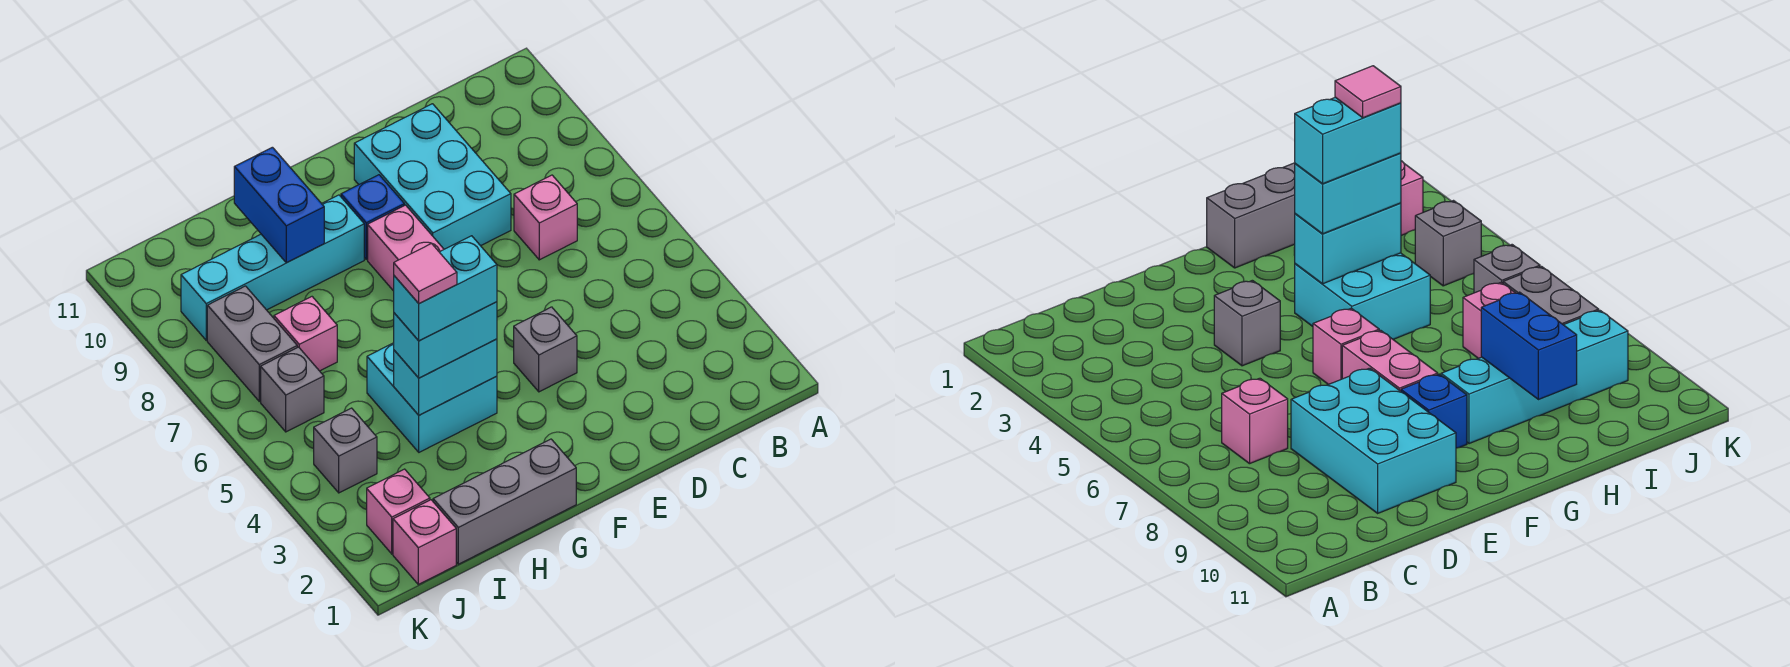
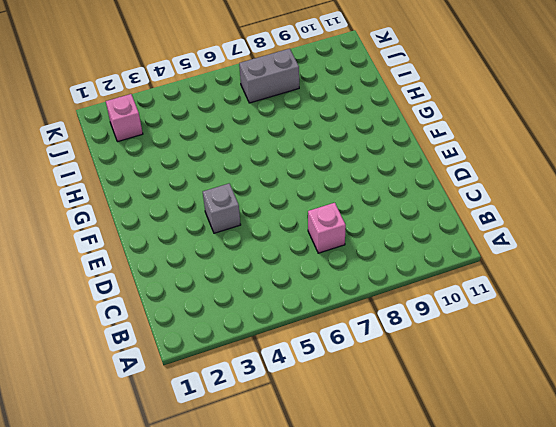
none -> cyan 2x3 brick [354,104,511,249]
none -> pink 1x1 brick [1313,308,1379,384]
none -> pink 1x2 brick [368,205,444,291]

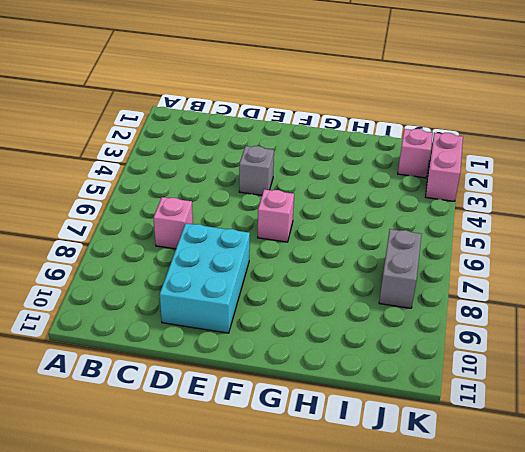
pink 1x2 brick [426,133,463,201] -> pink 1x2 brick moved to [368,205,444,291]
none -> blue 1x1 brick [341,175,404,259]
none -> grey 1x3 brick [433,439,576,564]
none -> cyan 2x2 brick [367,343,497,452]

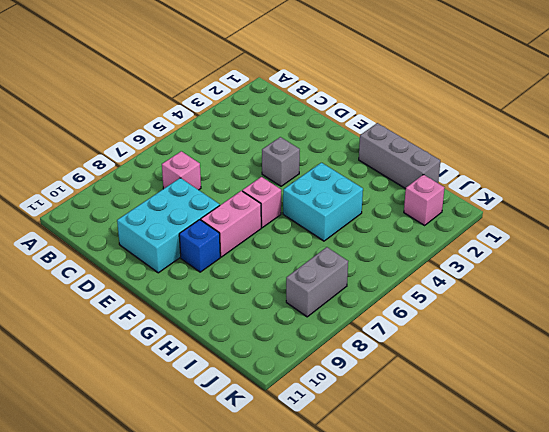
none -> cyan 1x4 brick [181,195,364,340]
none -> pink 1x1 brick [274,297,337,371]
none -> pink 1x1 brick [393,500,456,584]

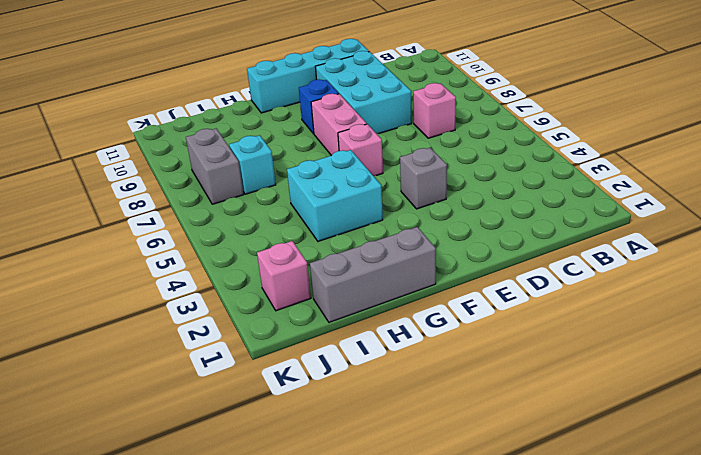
cyan 1x4 brick [247,39,369,113] -> cyan 1x4 brick moved to [181,195,364,340]
cyan 1x1 brick [229,135,276,194] -> pink 1x1 brick [274,297,337,371]
none -> pink 1x1 brick [393,500,456,584]
none -> grey 1x1 brick [314,408,377,493]
none -> grey 1x1 brick [261,347,324,432]

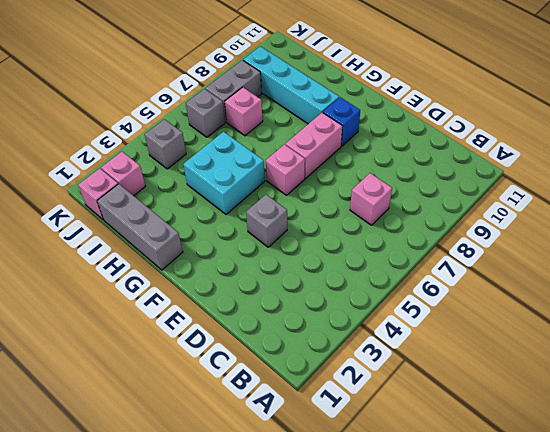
none -> cyan 2x3 brick [354,104,511,249]
none -> cyan 1x2 brick [394,339,497,415]
none -> blue 1x2 brick [234,147,324,263]

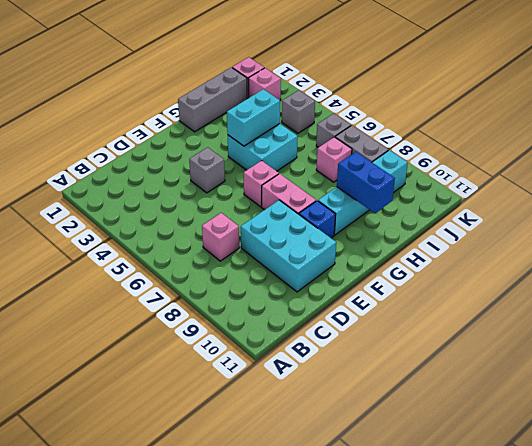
none -> cyan 1x2 brick [394,302,497,378]
none -> cyan 1x2 brick [394,236,497,341]
none -> pink 1x1 tile [394,243,457,304]

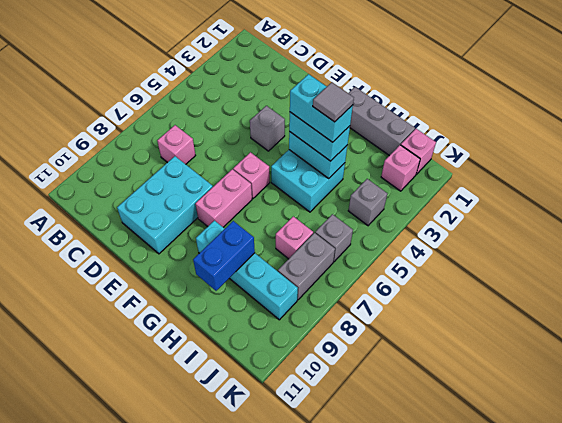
grey 1x1 tile [313,82,354,122] -> pink 1x1 tile [394,243,457,304]
none -> blue 1x1 brick [341,175,404,259]

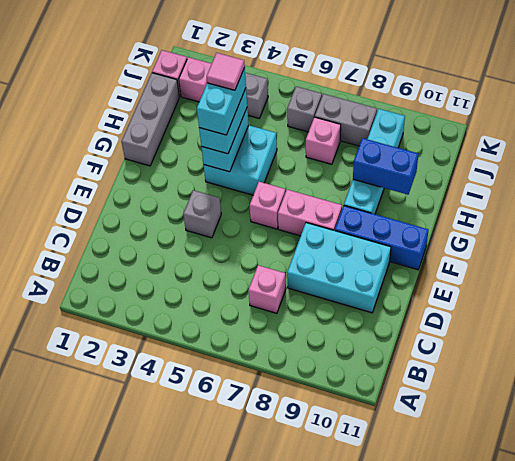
blue 1x3 brick [335,206,428,270] -> blue 1x1 brick [341,175,404,259]

